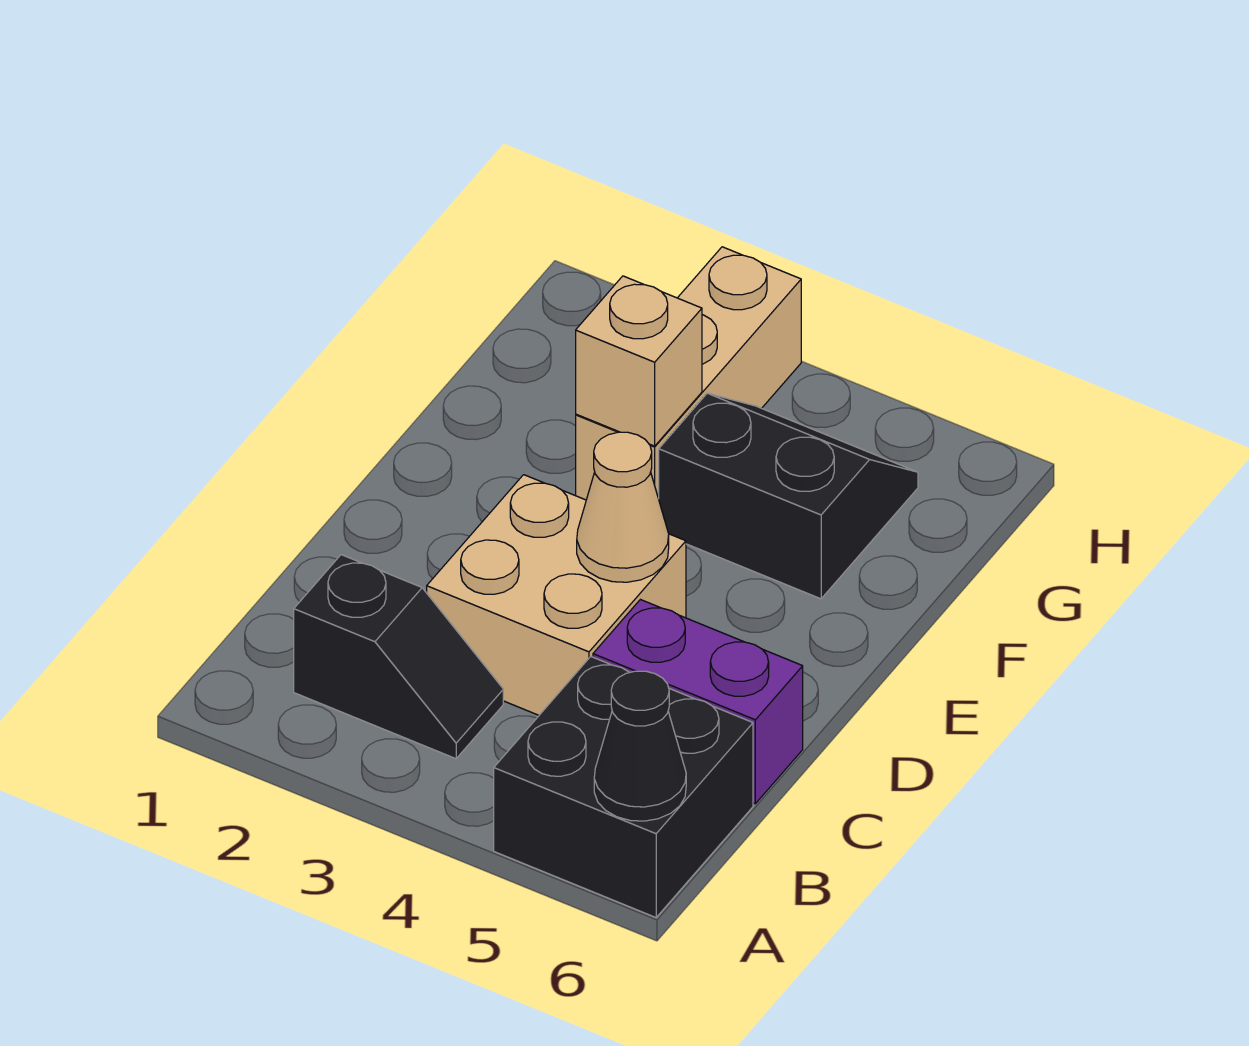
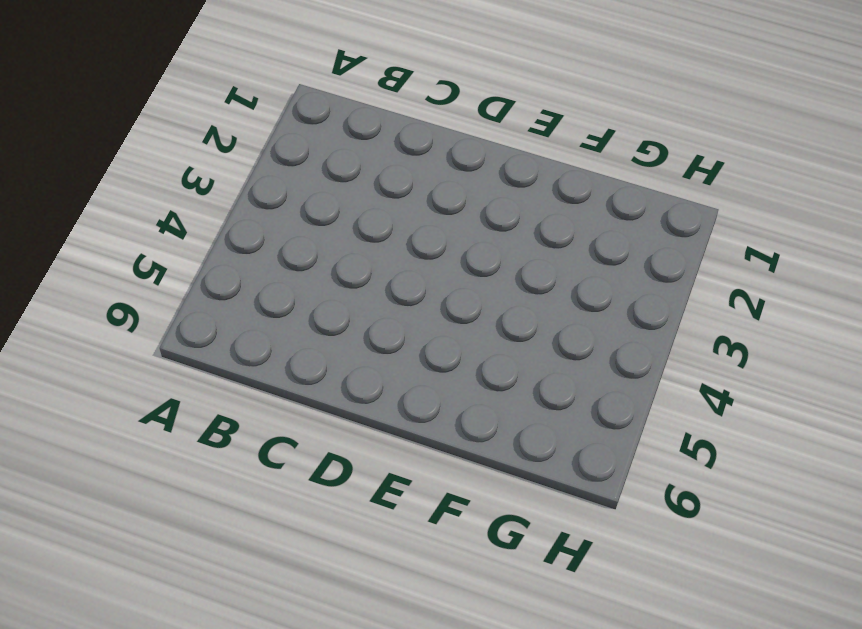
none -> black 2x2 brick [494,657,753,917]
none -> black 1x2 slope [294,555,503,759]

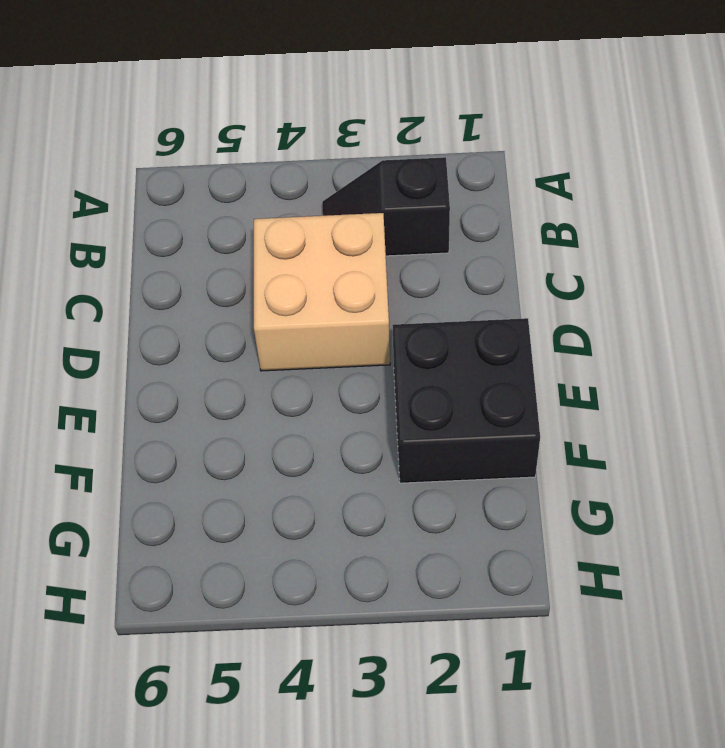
black 2x2 brick [392,318,540,483] -> black 2x2 brick moved to [494,657,753,917]
none -> purple 1x2 brick [593,600,803,804]
none -> tan 1x3 brick [576,247,801,500]

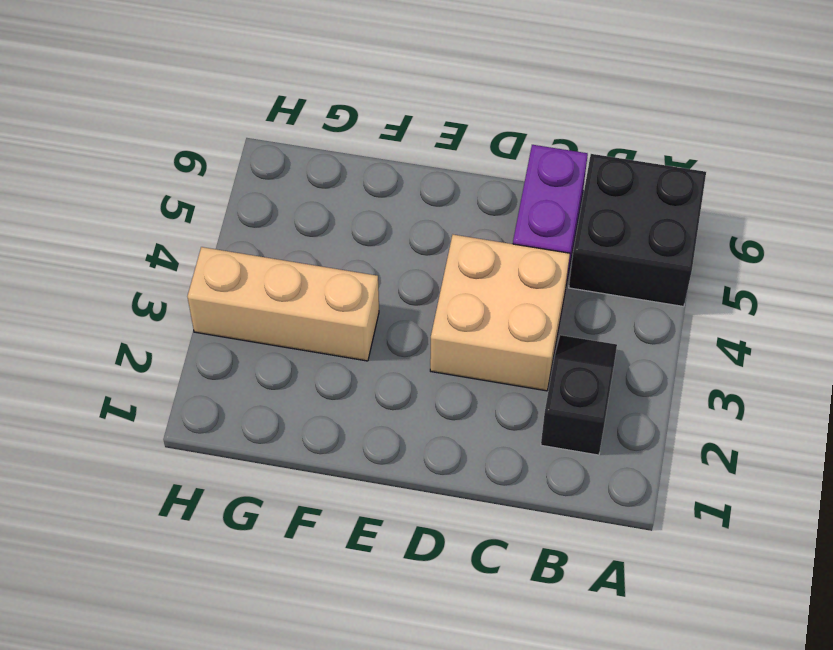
none -> black 2x2 slope [659,393,918,599]
none -> black 1x1 cone [594,671,686,821]

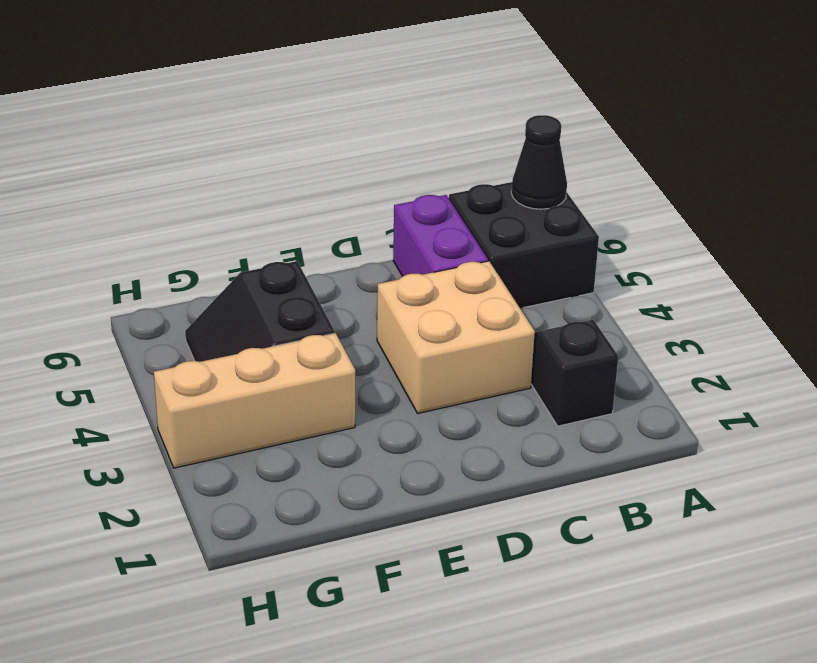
none -> tan 1x1 cone [577,432,669,582]
none -> tan 1x1 brick [576,276,702,446]

